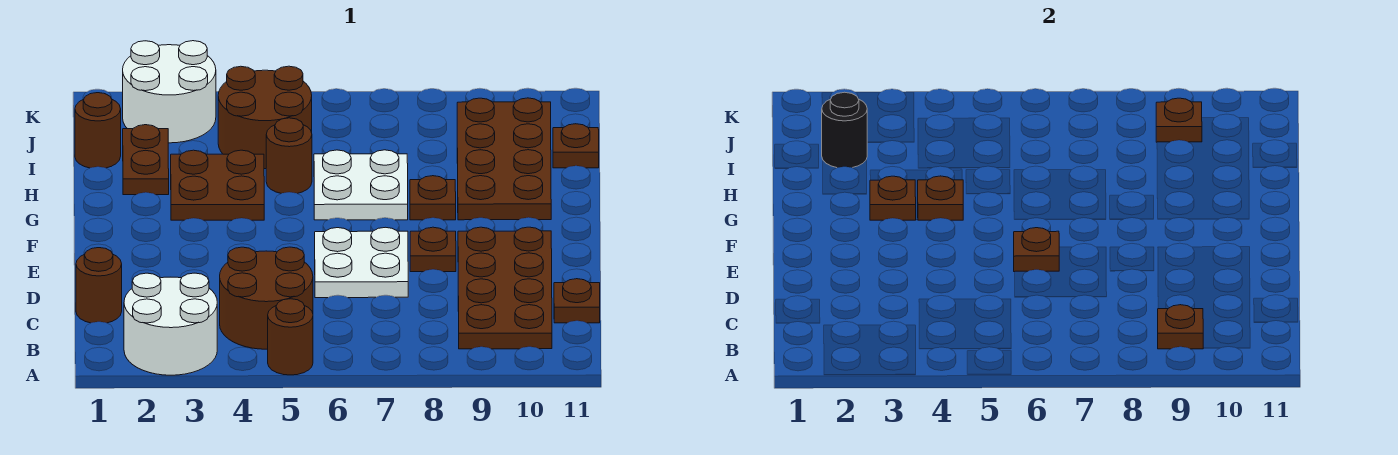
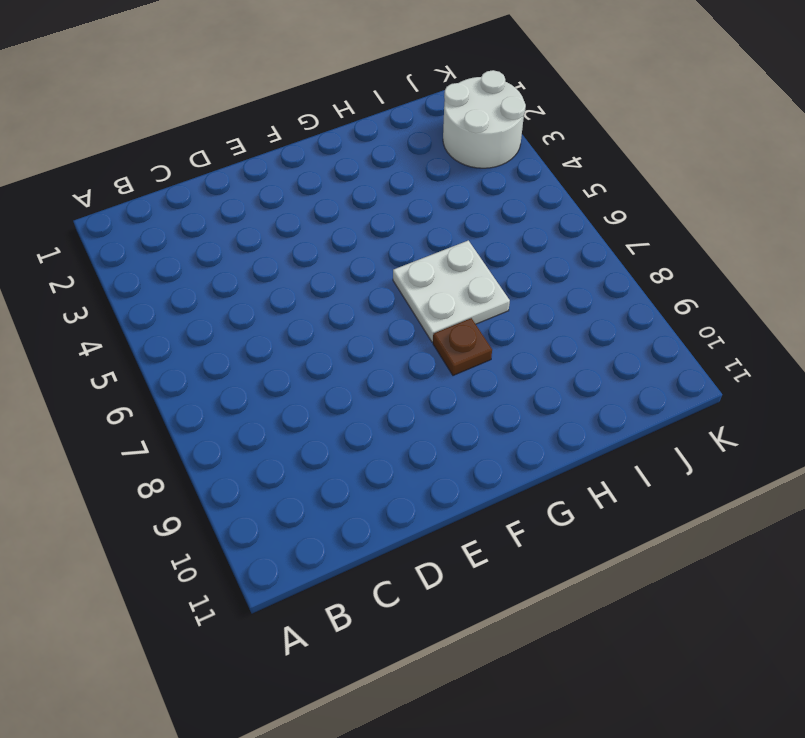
none -> white 2x2 round brick [124,273,217,375]
none -> brown 1x1 round brick [268,299,313,375]
none -> brown 2x2 round brick [220,247,313,349]

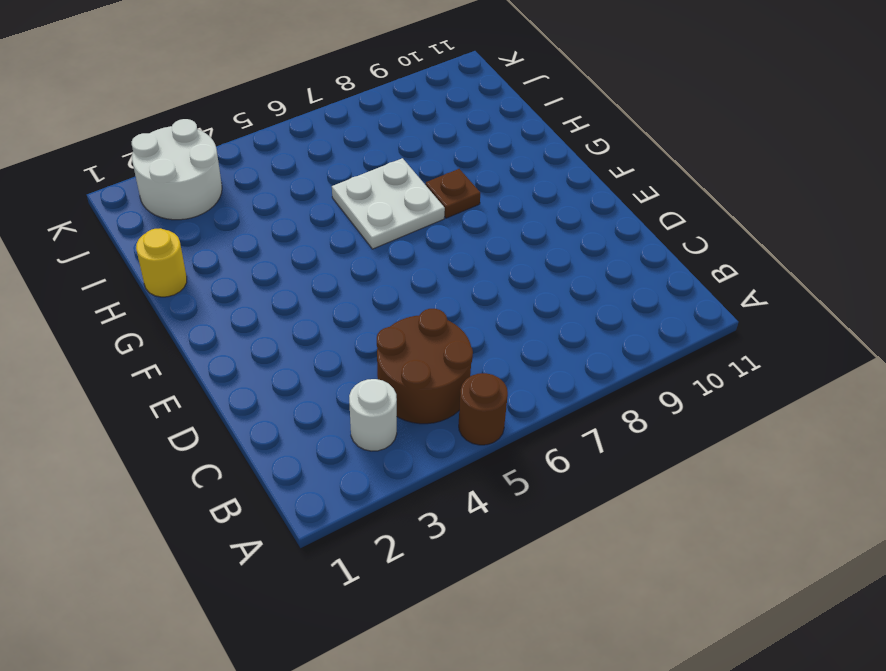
white 1x1 round brick [349,379,397,451] -> white 2x2 round brick [124,273,217,375]
yellow 1x1 round brick [136,228,187,297] -> none
none -> brown 2x4 plate [458,227,552,349]
none -> brown 1x1 round brick [76,248,122,323]
none -> brown 1x1 plate [554,279,600,323]

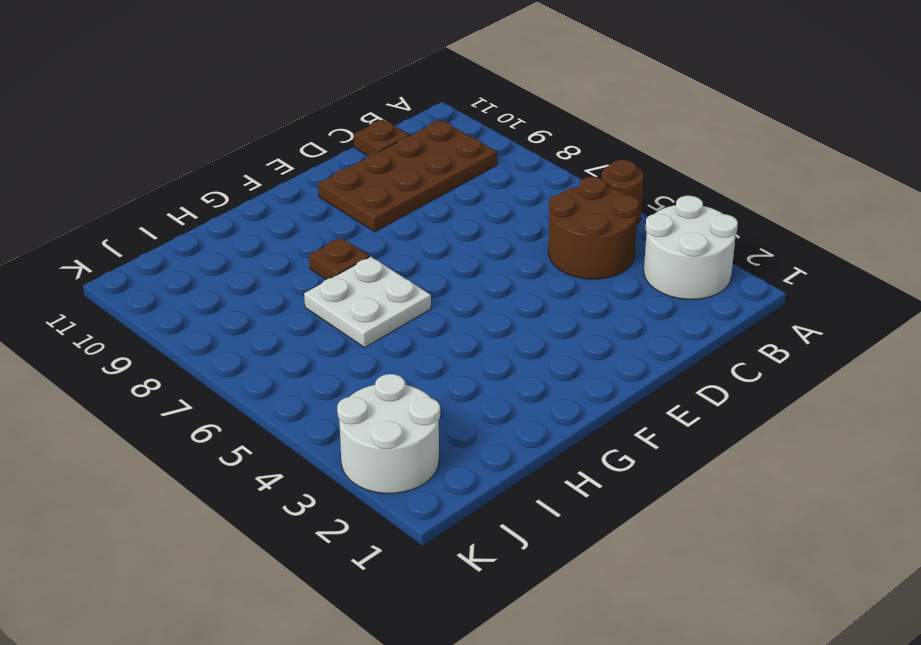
none -> brown 1x1 round brick [76,248,122,323]
none -> white 2x2 plate [315,227,408,298]
none -> brown 1x1 plate [410,227,456,272]

